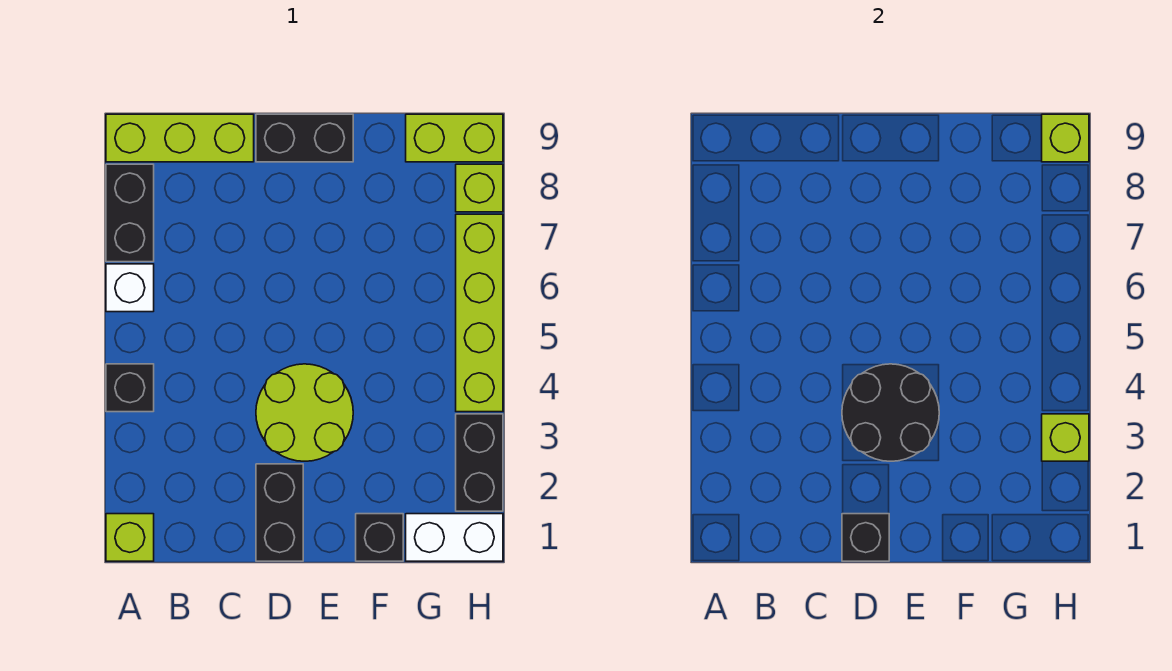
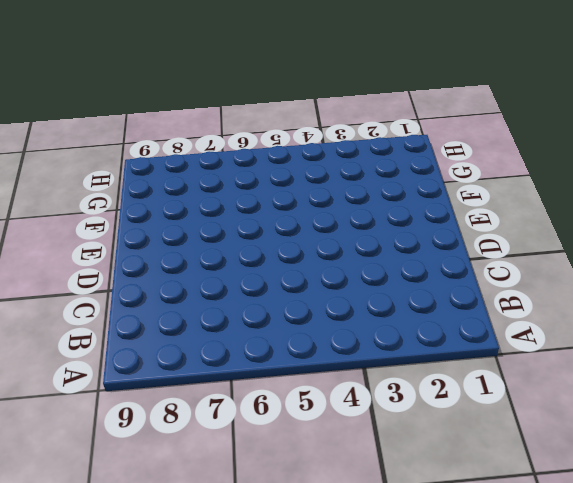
none -> lime 1x1 brick [106,514,154,561]
none -> black 1x1 brick [106,364,154,412]
none -> white 1x1 brick [106,264,154,312]

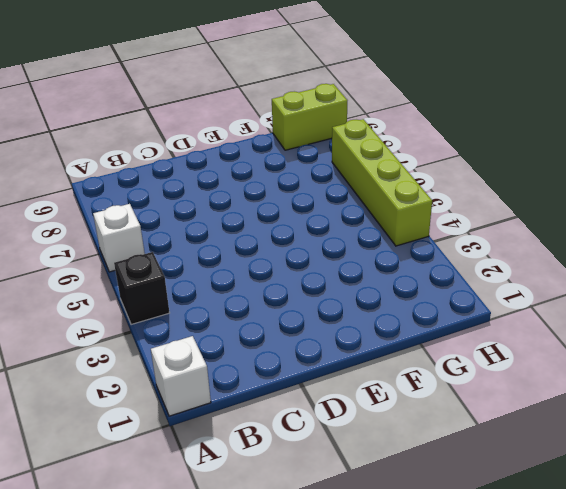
white 1x1 brick [151,336,211,416] -> lime 1x1 brick [106,514,154,561]
none -> black 1x2 brick [106,164,154,262]
none -> lime 1x3 brick [106,114,254,162]
none -> black 1x2 brick [256,464,303,561]

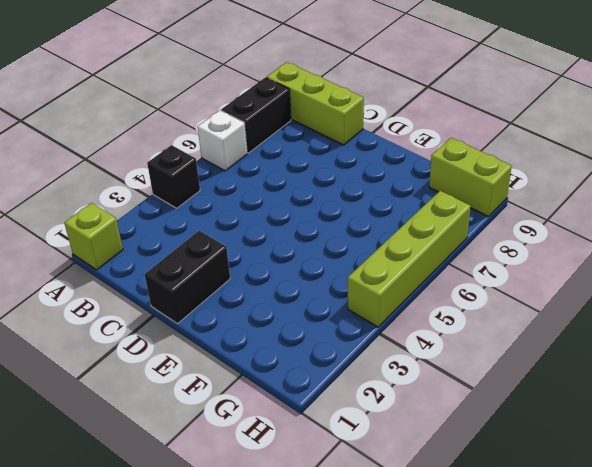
none -> lime 2x2 round brick [256,364,353,461]
none -> black 1x2 brick [256,114,353,162]
none -> black 1x1 brick [356,514,403,561]

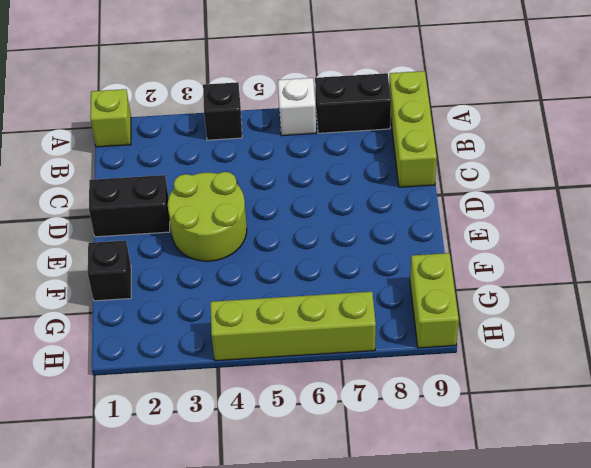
none -> black 1x2 brick [256,114,353,162]
none -> white 1x2 brick [406,514,503,561]
none -> black 1x2 brick [456,414,503,511]

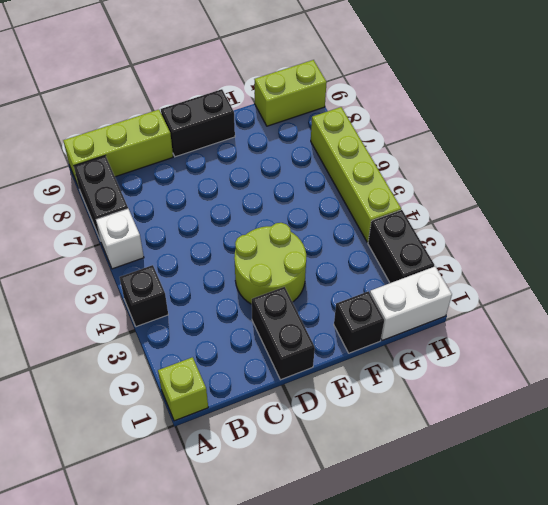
none -> lime 1x1 brick [456,164,503,212]
none -> black 1x1 brick [842,514,889,561]
none -> black 2x2 round brick [842,364,939,461]

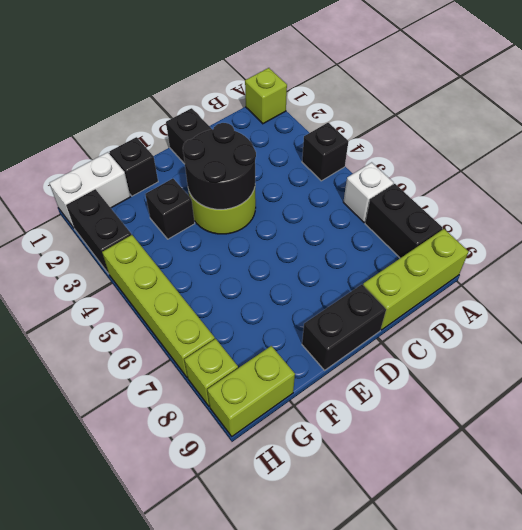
black 1x1 brick [145,179,195,239] -> black 1x1 brick moved to [842,514,889,561]
none -> lime 1x1 brick [1042,414,1089,461]
none -> lime 1x1 brick [1042,114,1089,162]

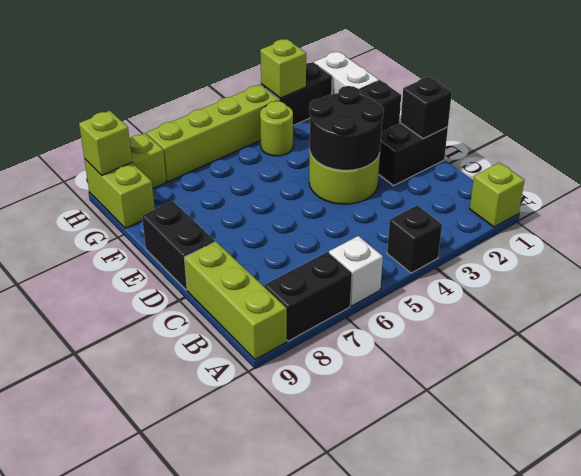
lime 1x1 round brick [260,101,293,156] -> none

